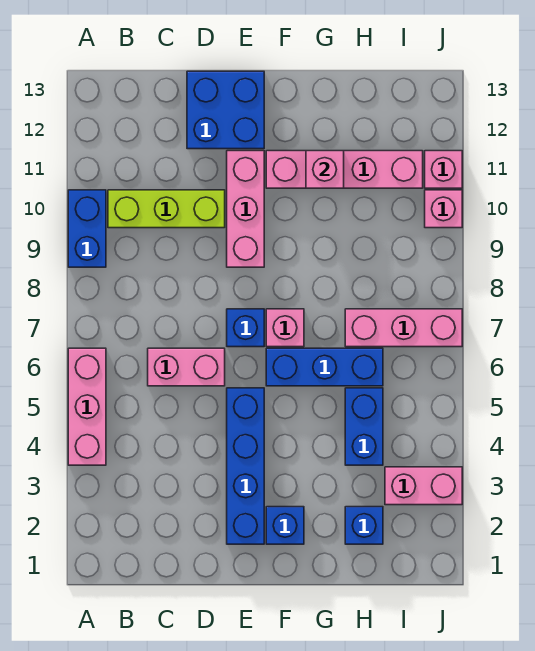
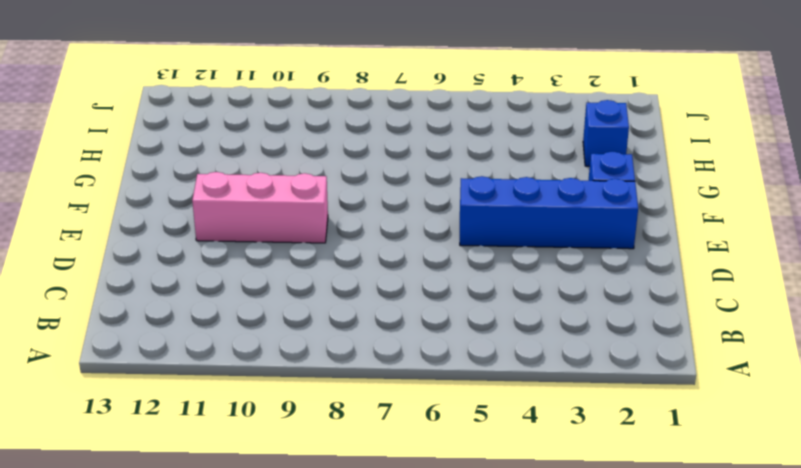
none -> pink 1x3 brick [68,348,106,465]
none -> blue 1x2 brick [68,190,106,267]
none -> lime 1x3 brick [108,190,225,228]

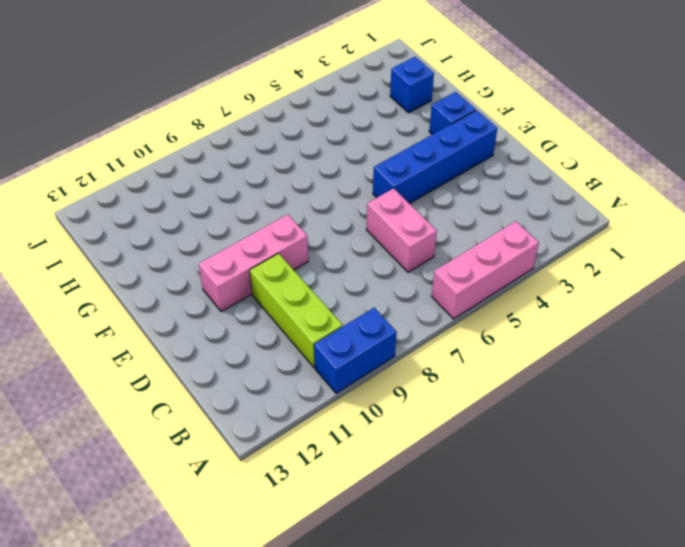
none -> blue 2x2 brick [187,71,264,149]
none -> blue 1x1 brick [227,309,264,347]
none -> blue 1x3 brick [266,348,383,386]

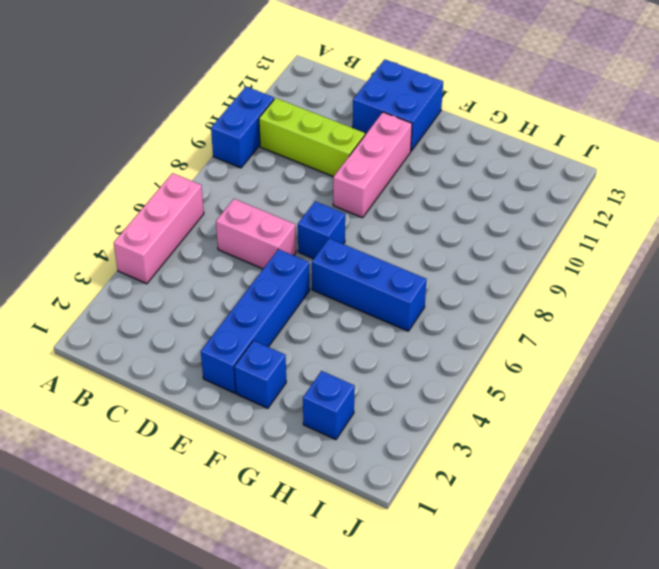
none -> pink 1x1 brick [266,309,304,347]
none -> pink 1x4 brick [266,151,423,188]
none -> blue 1x2 brick [345,388,383,465]

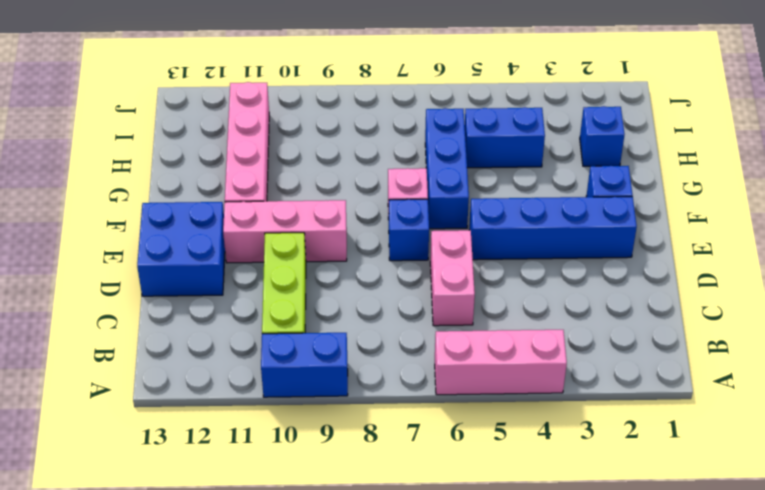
none -> pink 1x3 brick [345,309,462,347]
none -> pink 1x2 brick [385,467,462,505]
none -> pink 1x1 brick [425,190,462,228]

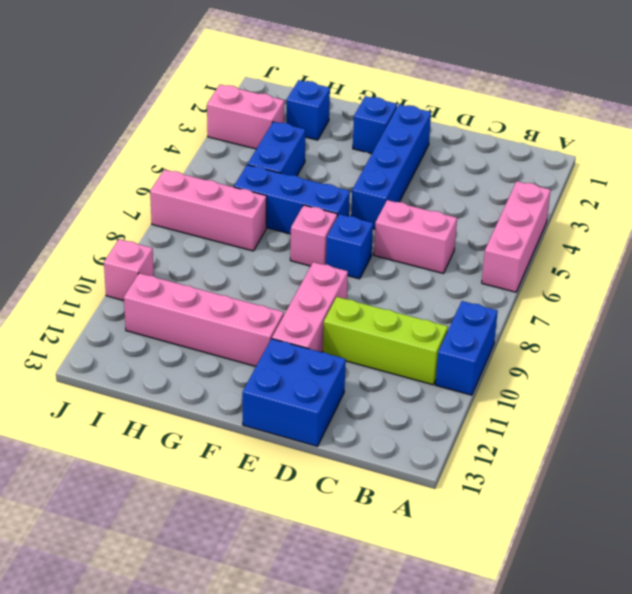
none -> pink 1x1 brick [425,151,462,188]
none -> pink 1x1 brick [306,151,344,188]

